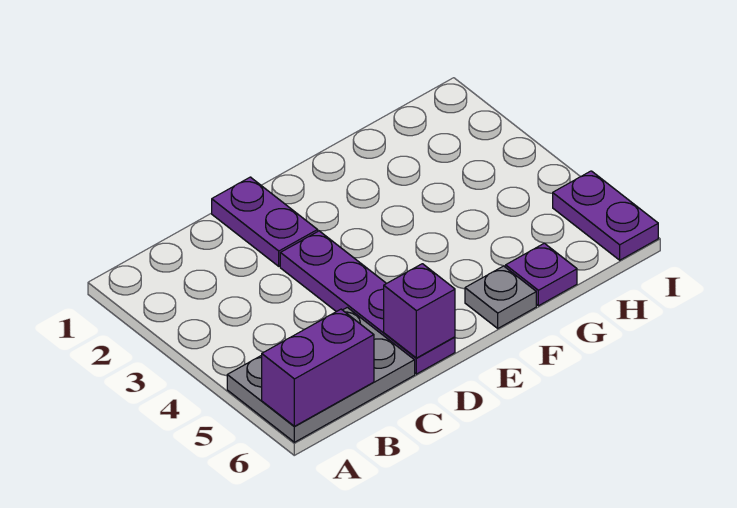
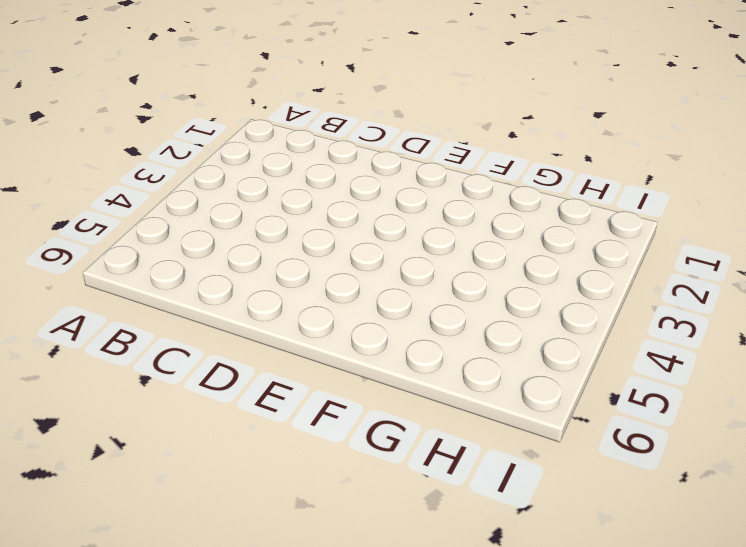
none -> grey 2x3 plate [227,307,415,442]
none -> purple 1x2 plate [212,177,318,266]

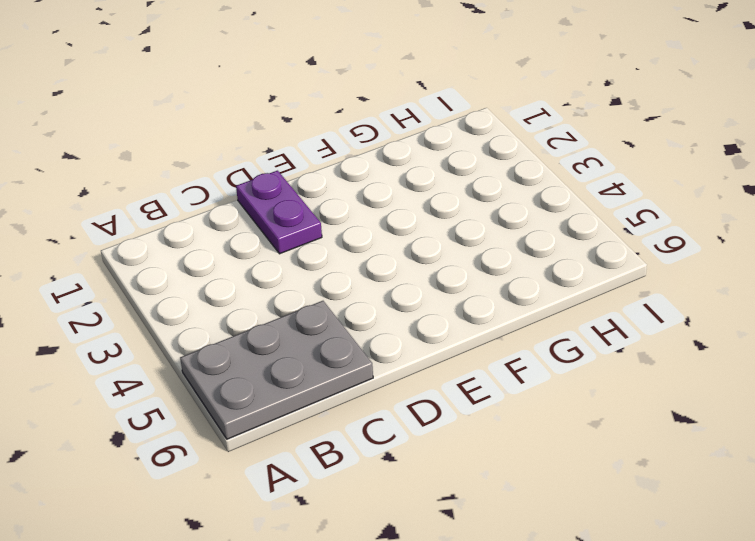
none -> purple 1x4 plate [280,231,455,374]
none -> grey 1x1 plate [465,266,536,328]

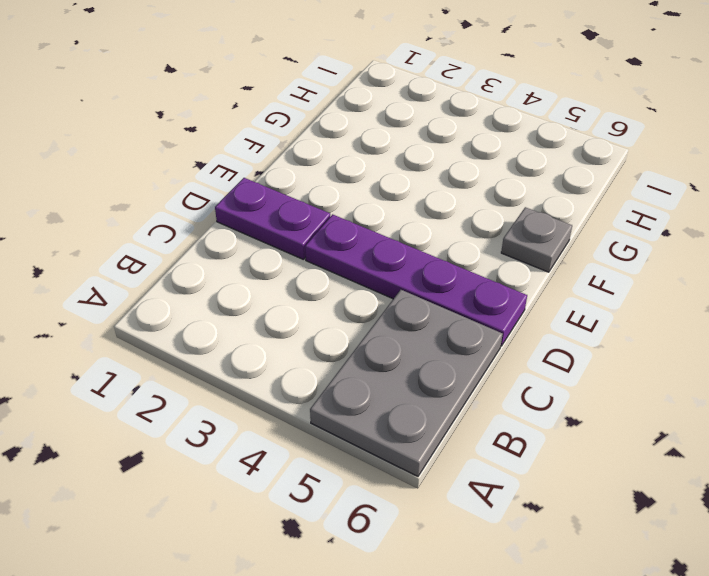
none -> purple 1x1 plate [506,243,577,306]
none -> purple 1x2 plate [553,171,658,260]

